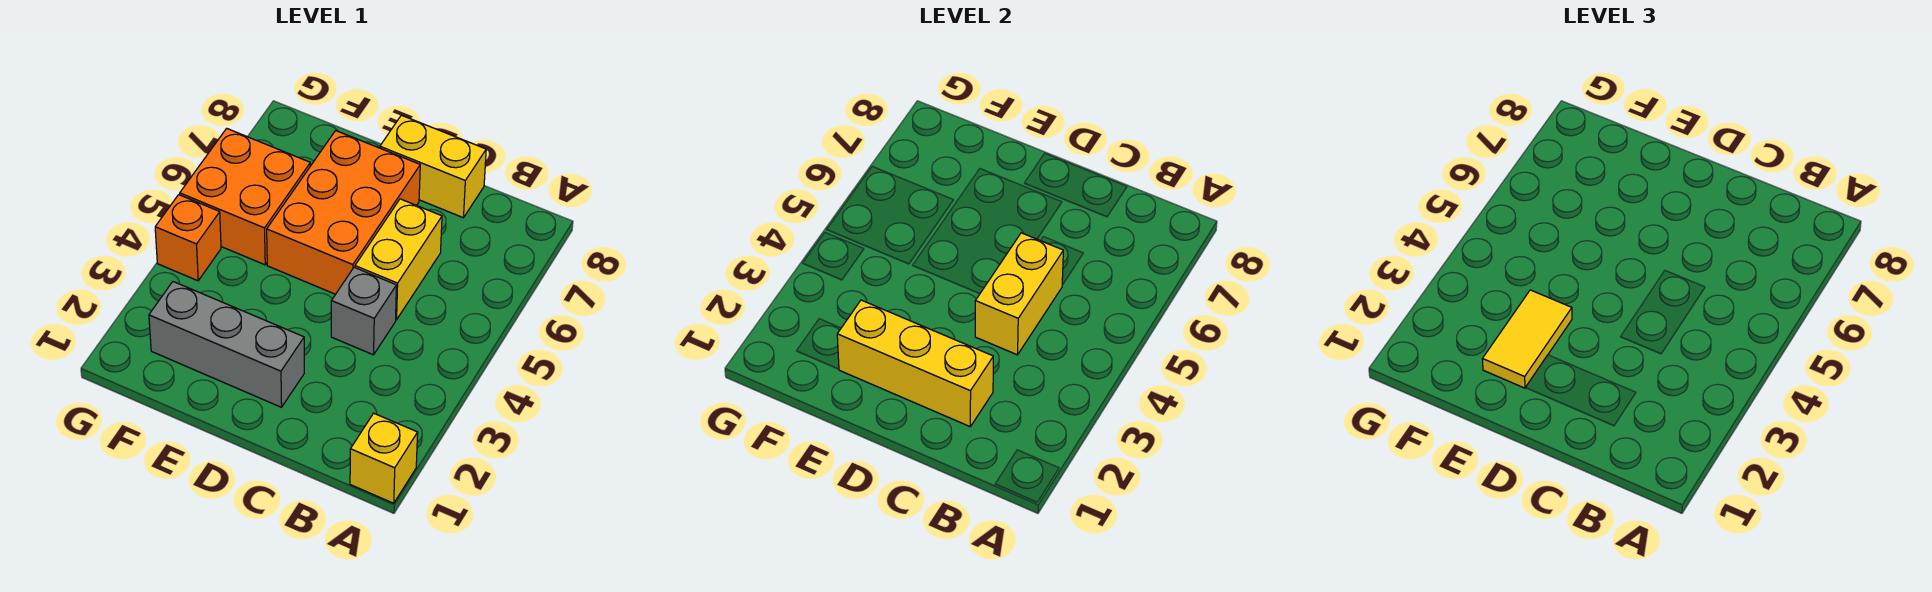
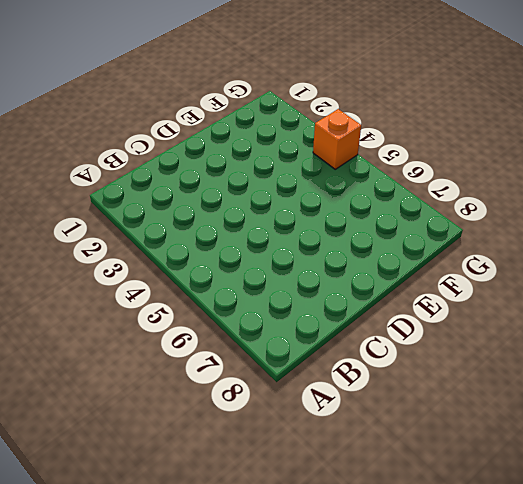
none -> yellow 1x1 brick [350,413,418,503]
none -> grey 1x1 brick [331,267,396,355]

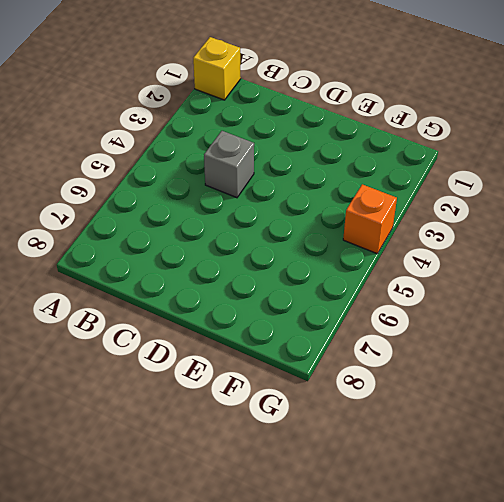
none -> yellow 1x2 brick [355,199,442,320]
none -> yellow 1x2 brick [380,115,486,218]

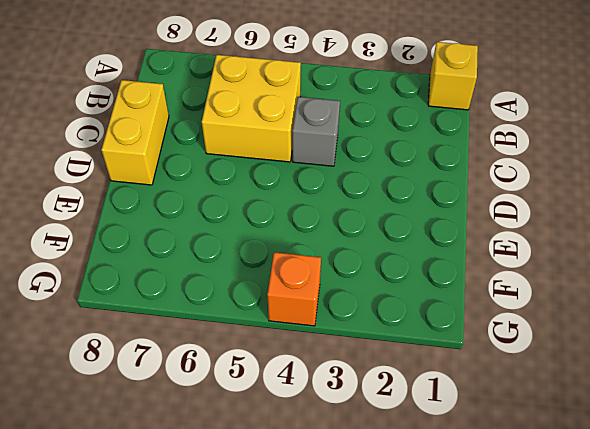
yellow 2x2 brick [202,55,301,162] -> yellow 1x2 brick [355,199,442,320]
none -> grey 1x3 brick [149,282,304,407]
none -> orange 2x3 brick [267,131,420,294]

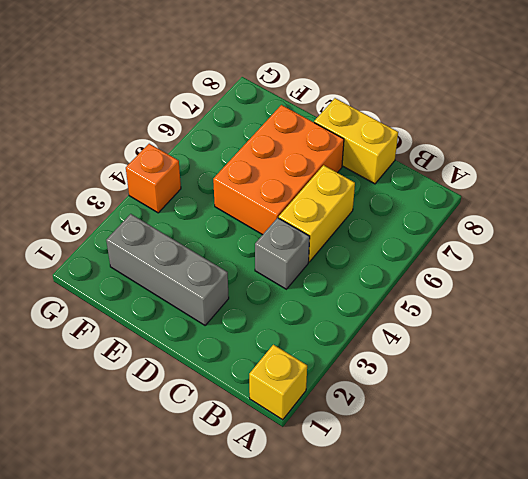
none -> orange 2x2 brick [180,128,310,265]
none -> yellow 1x3 brick [837,300,993,426]

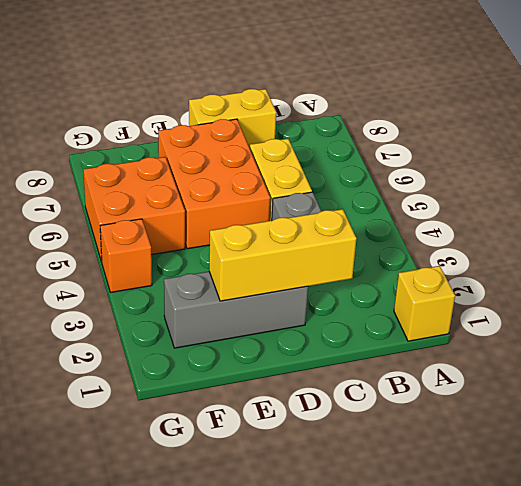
none -> yellow 1x2 brick [975,233,1063,355]
none -> yellow 1x2 tile [1483,290,1572,388]

